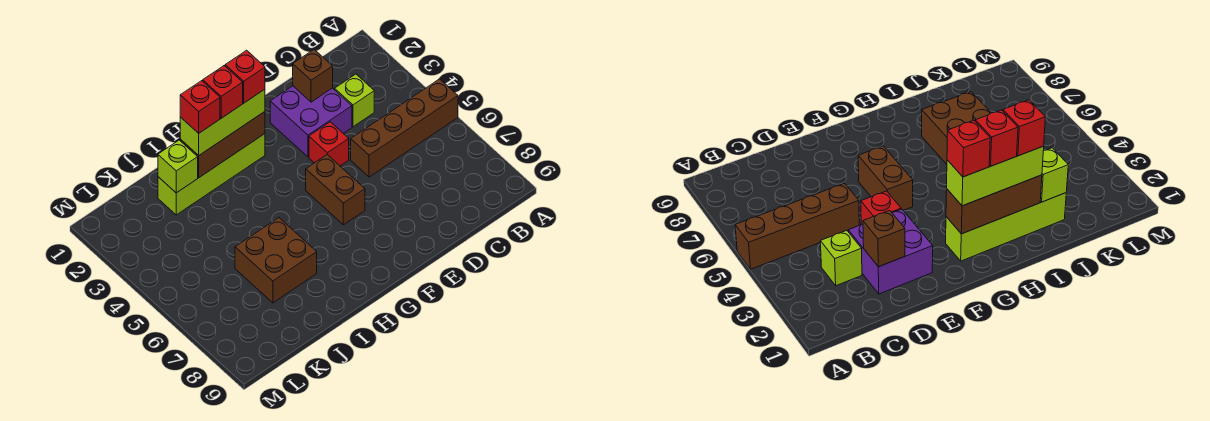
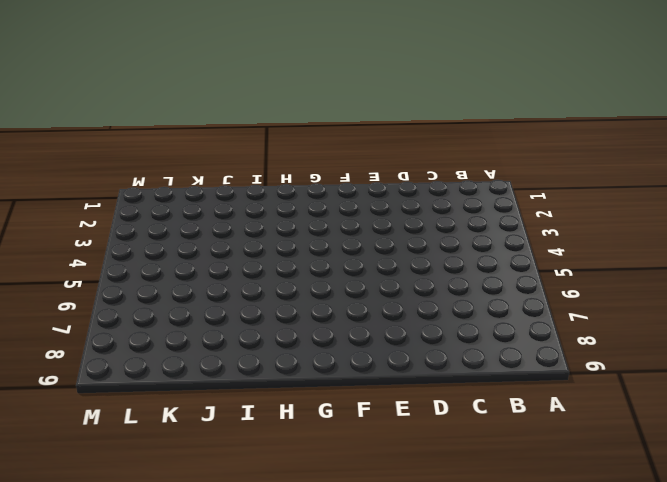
none -> brown 1x4 brick [351,79,458,177]
none -> lime 1x1 brick [335,74,374,127]
none -> purple 2x2 brick [270,86,352,157]

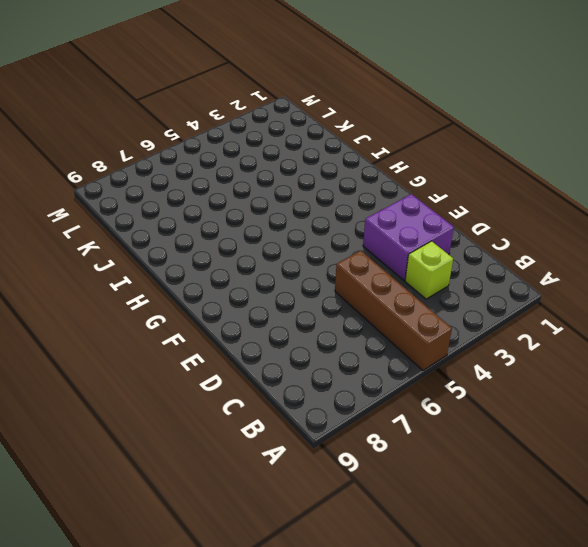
none -> red 1x1 brick [309,122,349,166]
none -> brown 1x2 brick [306,155,365,225]
none -> lime 1x4 brick [158,134,265,215]

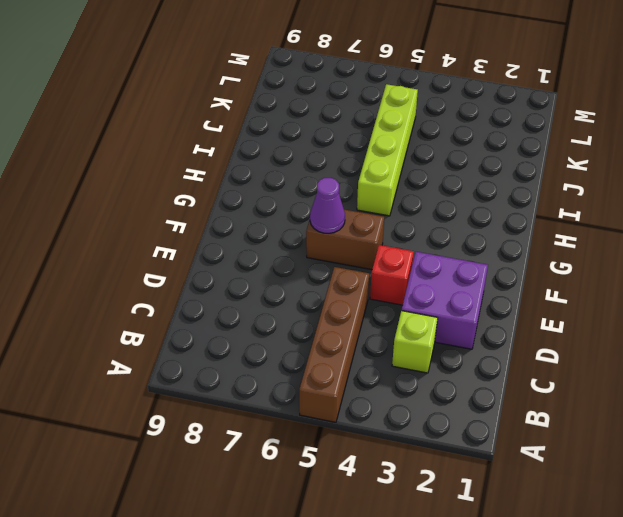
purple 1x1 cone [310,178,345,233] -> none
lime 1x4 brick [357,84,418,216] -> lime 1x4 brick moved to [158,134,265,215]
none -> brown 2x2 brick [235,218,317,303]
none -> brown 1x1 brick [293,50,333,102]
none -> brown 1x3 brick [180,112,265,177]

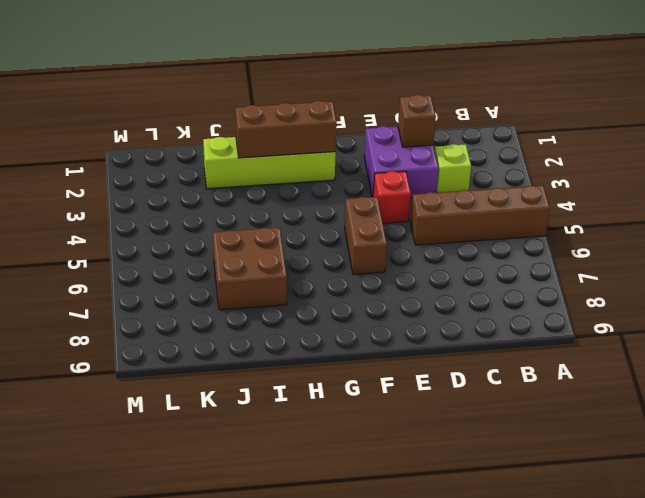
none -> lime 1x1 brick [158,140,198,193]
none -> lime 1x3 brick [180,89,265,156]
none -> red 1x1 brick [225,50,265,103]

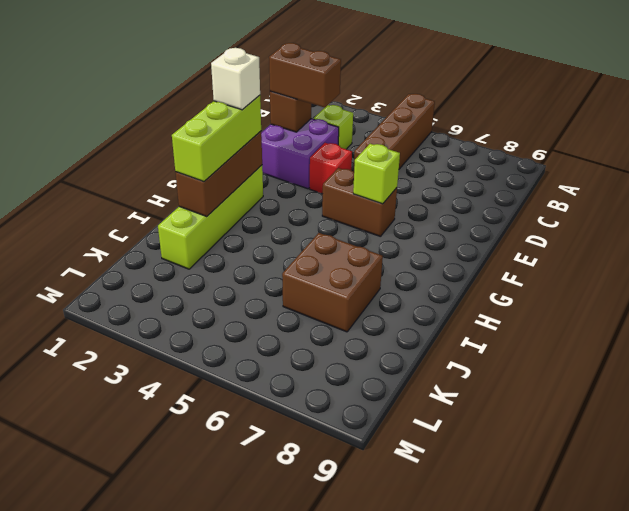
brown 1x2 brick [269,43,341,108] -> none
lime 1x1 brick [353,144,400,204] -> lime 1x1 brick moved to [158,140,198,193]
white 1x1 brick [211,48,260,110] -> red 1x1 brick [225,50,265,103]
none -> red 1x1 brick [203,66,243,118]
none -> red 1x1 brick [180,81,220,133]

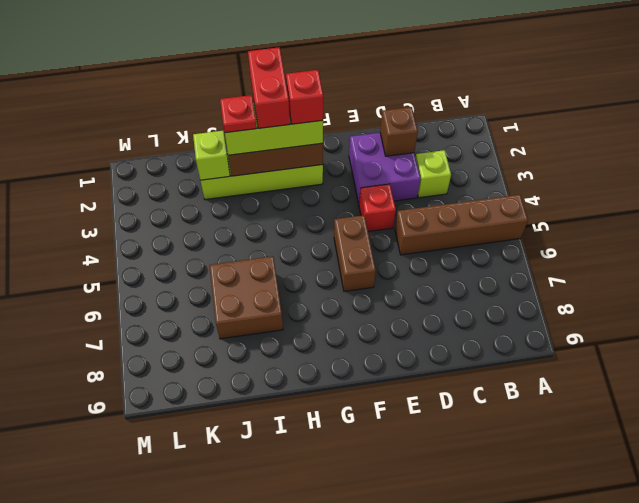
red 1x2 brick [248,47,290,128] -> red 1x1 brick [203,66,243,118]
red 1x1 plate [220,95,256,133] -> red 1x1 brick [180,81,220,133]

